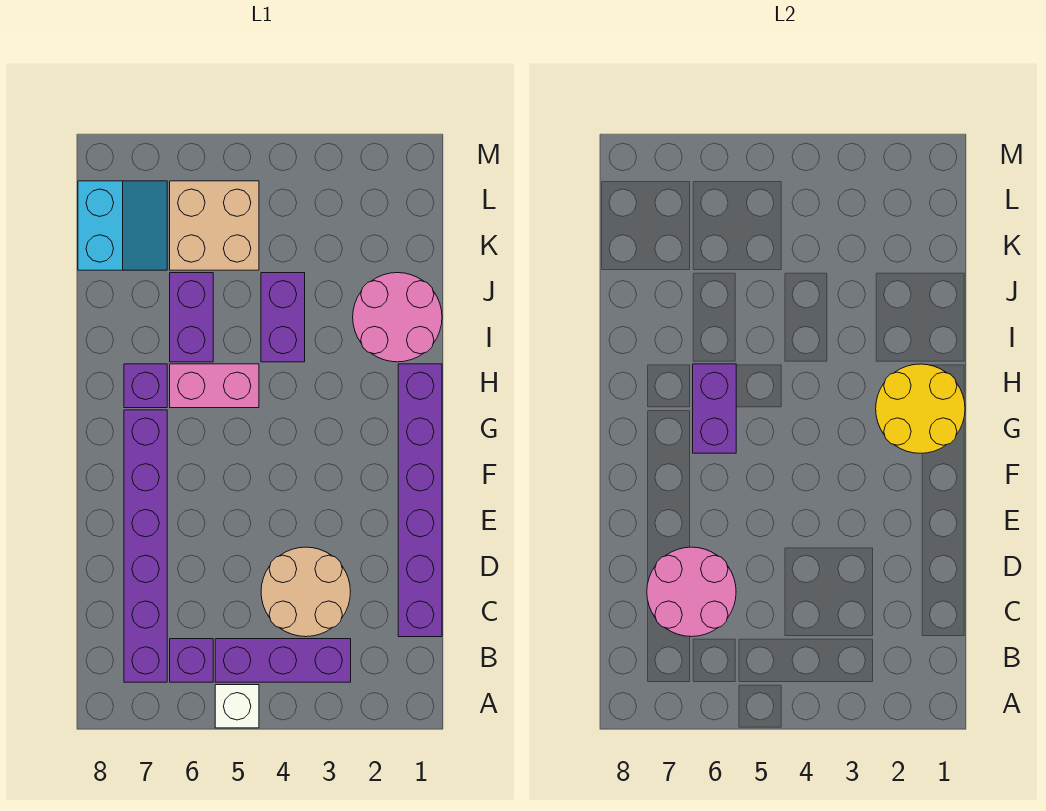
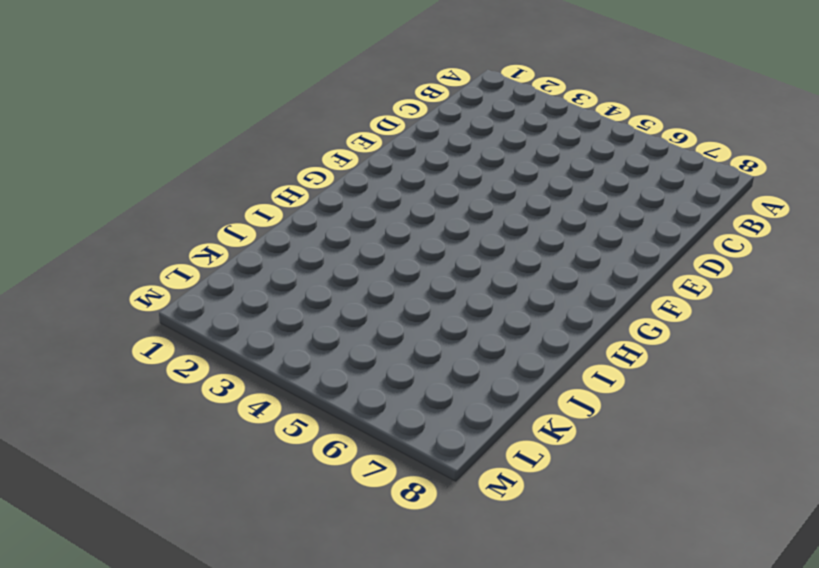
none -> white 1x1 brick [215,685,259,728]
none -> purple 1x3 brick [215,639,351,682]
none -> purple 1x1 brick [170,639,213,682]

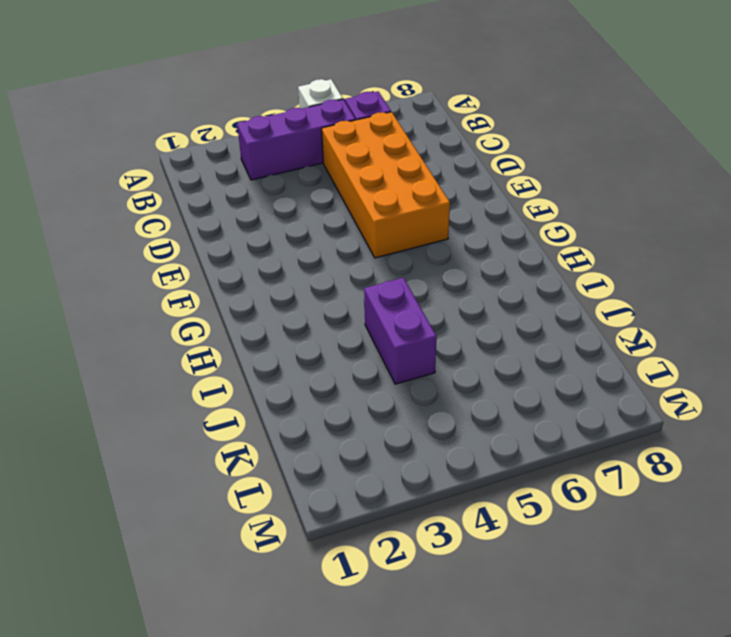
orange 2x4 brick [322,112,450,258] -> none
none -> purple 1x6 brick [124,410,167,682]
none -> purple 1x6 brick [398,364,442,637]
none -> tan 2x2 round brick [261,547,350,637]

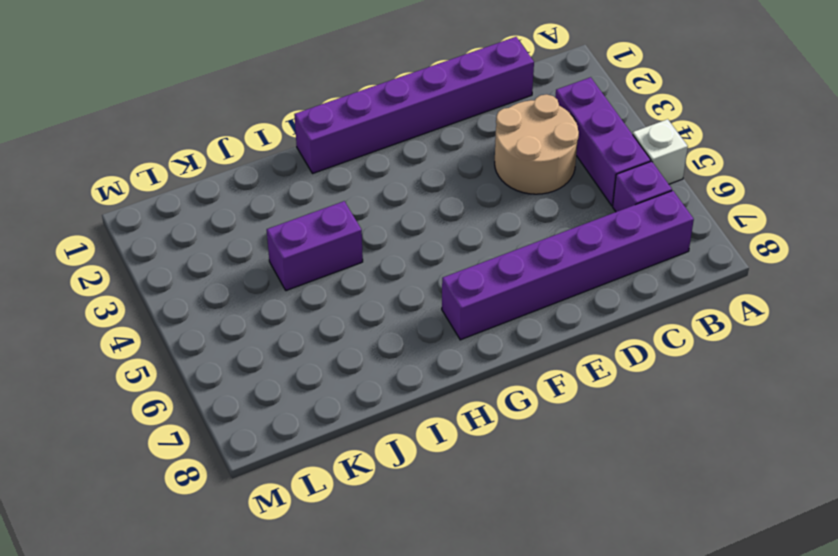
none -> pink 1x2 brick [170,364,259,408]
none -> purple 1x1 brick [124,364,167,408]
none -> pink 2x2 round brick [353,273,442,362]

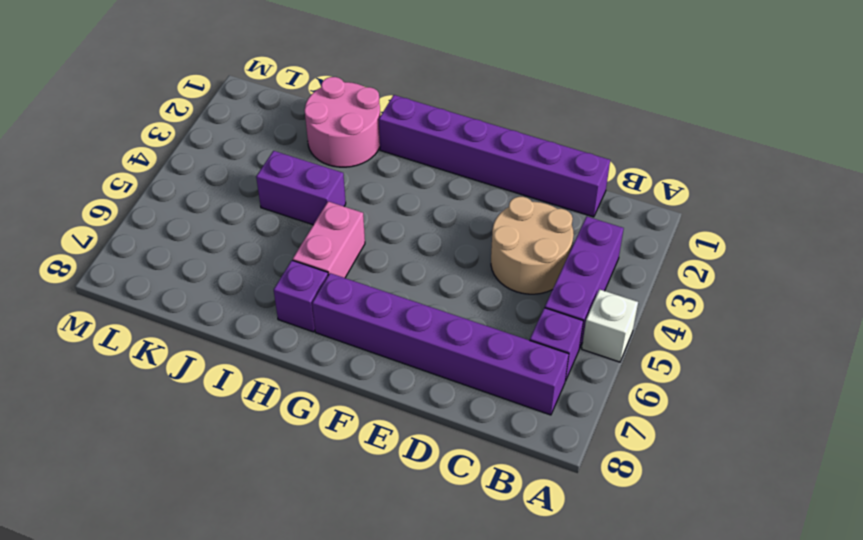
none -> purple 1x2 brick [170,273,213,362]
none -> tan 2x2 brick [170,181,259,270]
none -> cyan 2x2 slope [78,181,167,270]

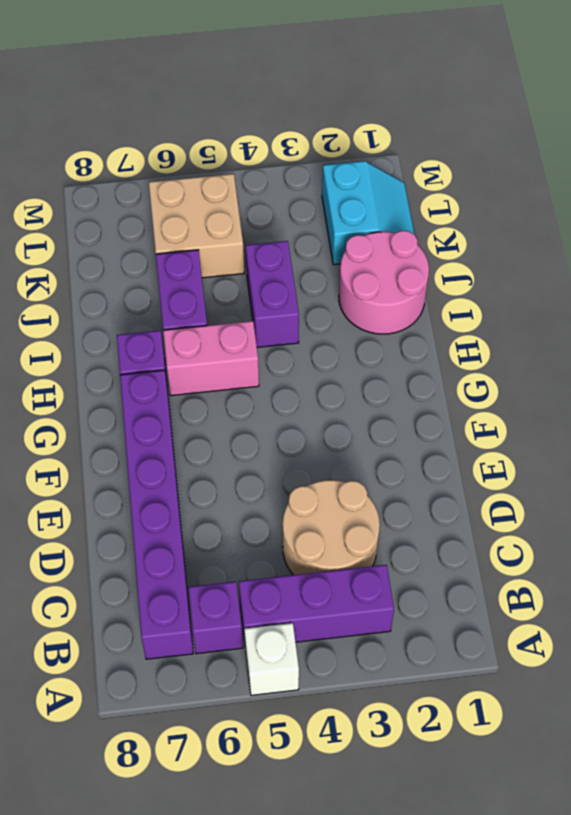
cyan 2x2 slope [322,161,415,265] -> cyan 2x2 slope moved to [78,181,167,270]
none -> purple 1x6 brick [398,364,442,637]
none -> pink 2x2 round brick [647,547,736,637]
none -> yellow 2x2 round brick [876,364,965,453]

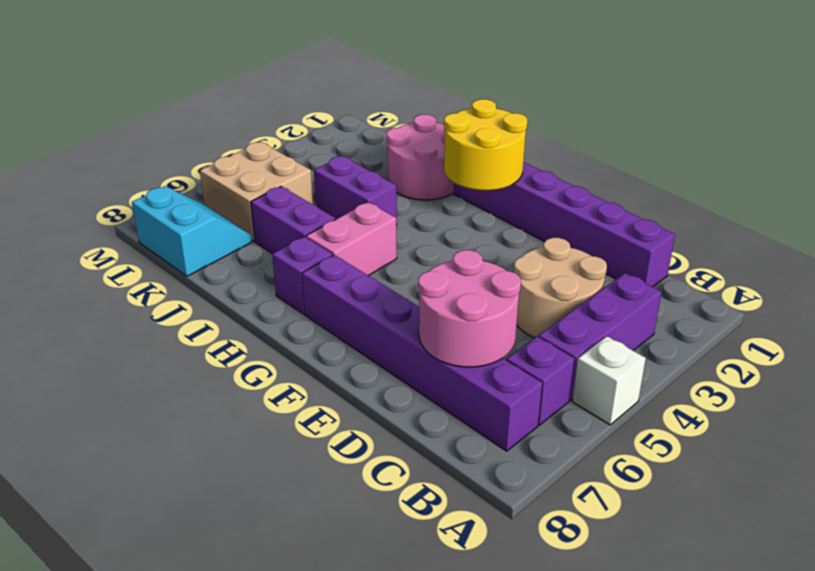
none -> purple 1x2 brick [693,364,736,453]

